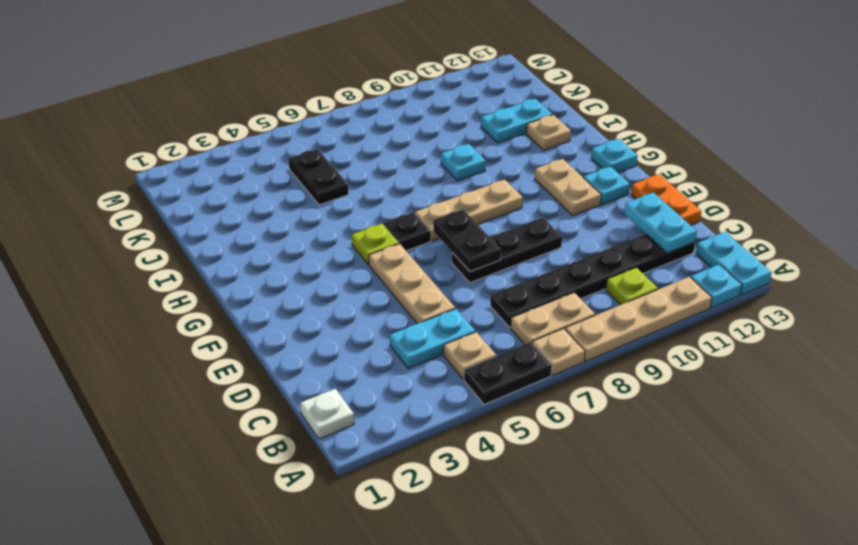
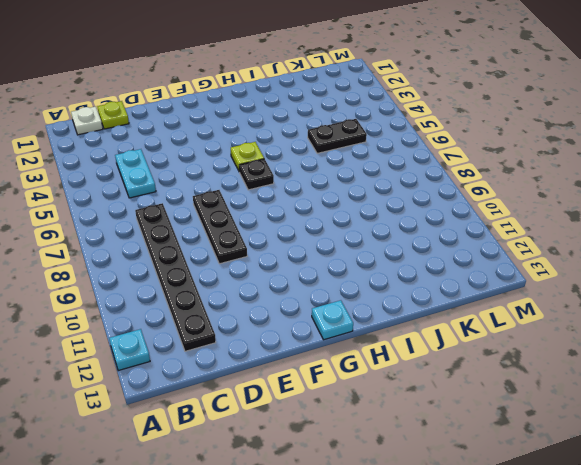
lime 1x1 plate [97,101,129,129] -> lime 1x1 plate moved to [606,267,658,305]
none -> black 1x2 plate [464,342,552,405]
none -> tan 1x1 plate [532,328,585,375]
none -> tan 1x4 plate [565,276,712,361]

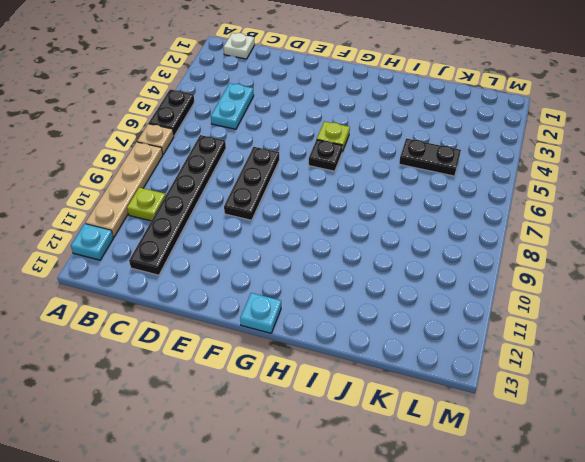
none -> cyan 1x2 plate [696,232,772,295]
none -> tan 1x1 plate [444,332,496,379]
none -> tan 1x2 plate [511,293,595,344]

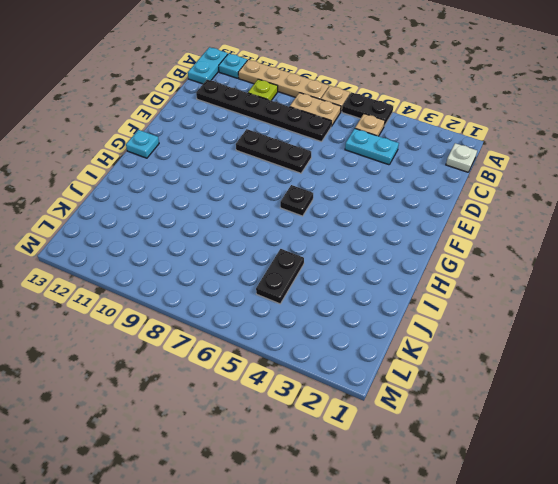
none -> tan 1x3 plate [369,244,455,324]
none -> orange 1x2 plate [631,174,701,225]
none -> tan 1x2 plate [535,159,601,215]

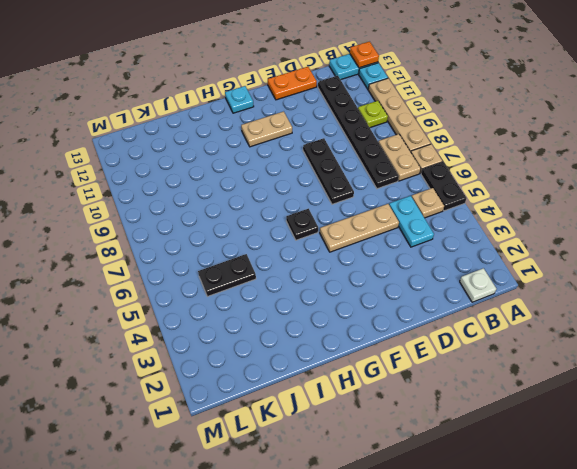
orange 1x1 plate [350,42,379,68] -> none
none -> cyan 1x1 plate [584,166,630,204]
none -> lime 1x1 plate [352,224,399,265]
none -> tan 1x3 plate [415,180,523,241]

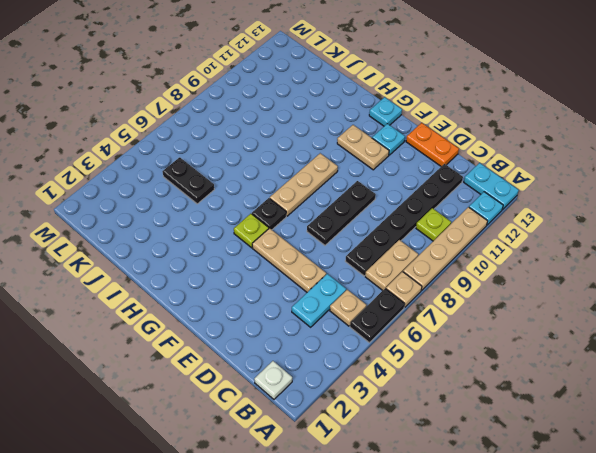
none -> cyan 1x1 plate [441,144,486,181]
none -> tan 1x1 plate [526,115,571,150]
none -> cyan 1x2 plate [481,99,552,143]

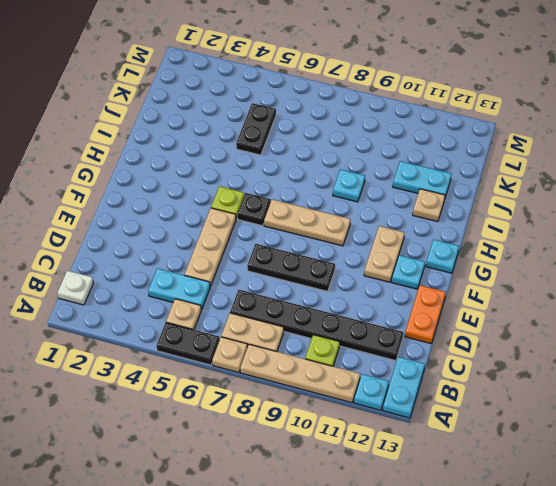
none -> cyan 1x2 plate [625,192,697,253]
none -> black 1x2 plate [433,209,501,272]

